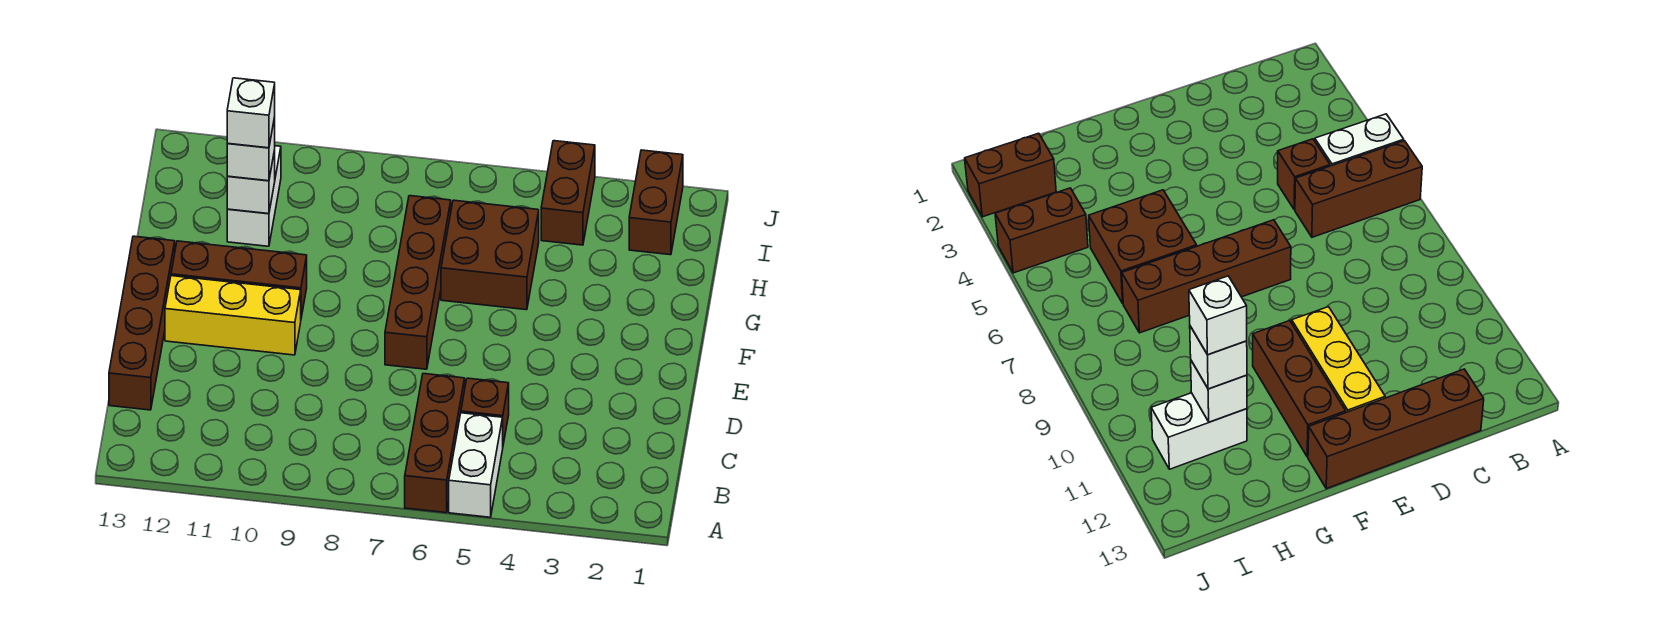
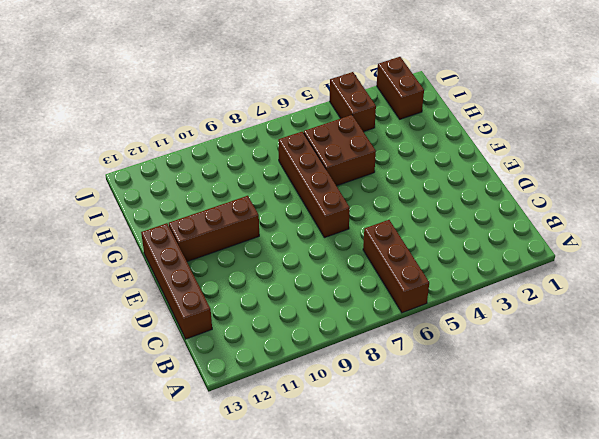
none -> white 1x2 brick [449,413,503,517]
none -> brown 1x1 brick [461,378,509,444]
none -> yellow 1x3 brick [165,276,301,355]

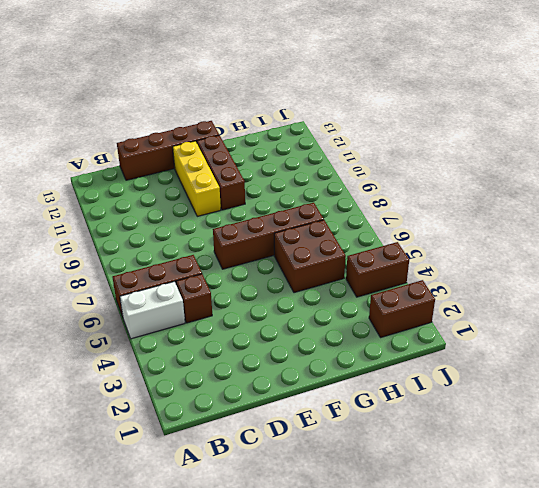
none -> white 1x2 brick [227,146,281,246]
none -> white 1x1 brick [227,150,275,214]
none -> white 1x1 brick [227,117,275,181]

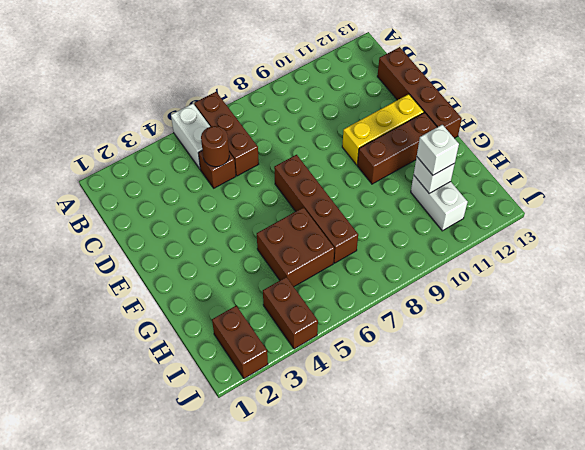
brown 1x1 round brick [201,126,229,167] -> none
none -> white 1x1 brick [227,78,275,148]

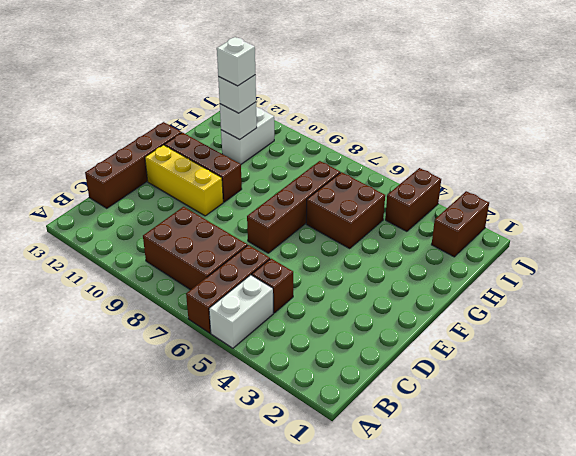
brown 2x3 brick [143,207,247,290] -> none

